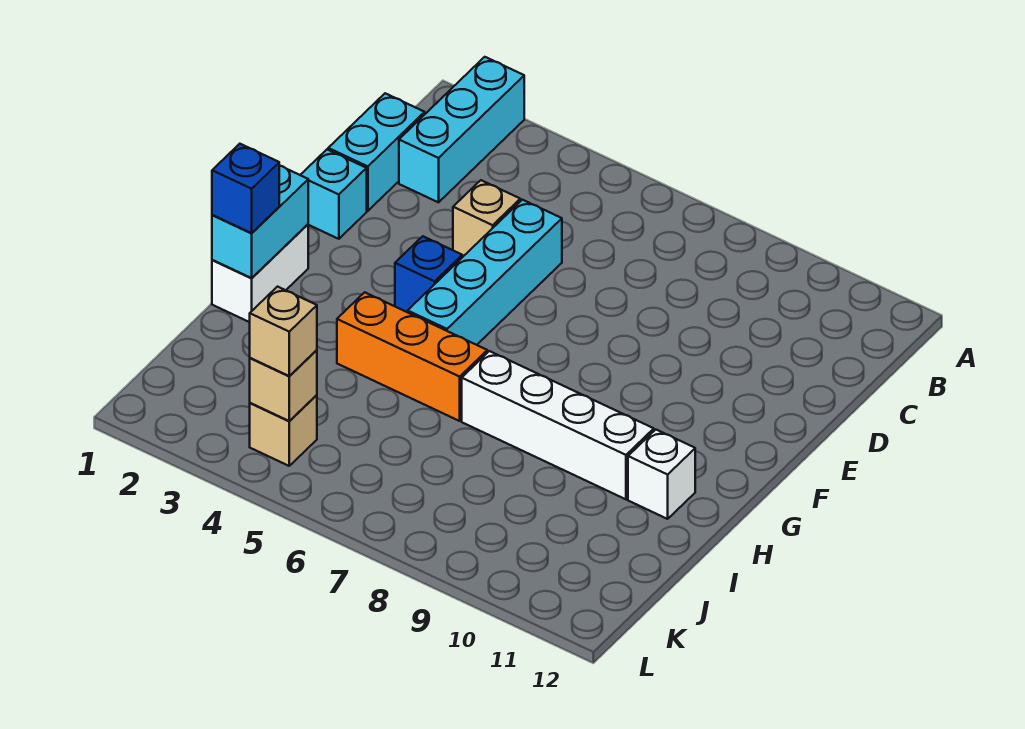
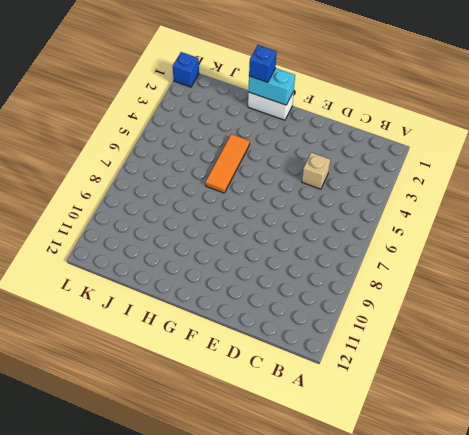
orange 1x3 tile [206,134,250,193] -> orange 1x3 brick [337,292,487,421]
blue 1x1 brick [173,52,199,87] -> blue 1x1 brick moved to [395,236,462,312]
none -> cyan 1x3 brick [399,57,524,202]
none -> cyan 1x2 brick [328,93,425,211]
none -> cyan 1x4 brick [408,200,562,345]

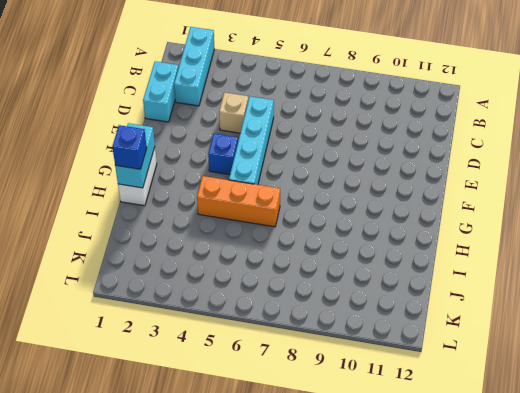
none -> cyan 1x1 brick [301,150,367,239]
none -> white 1x4 brick [462,351,654,499]
none -> white 1x1 brick [628,430,695,519]

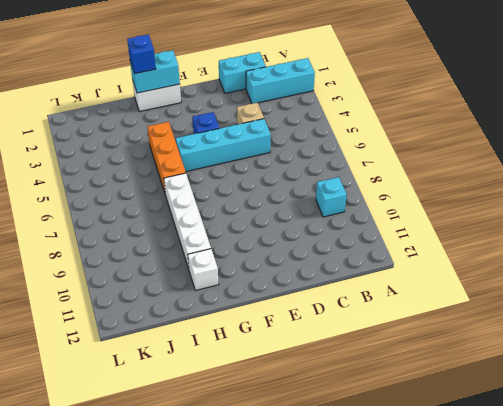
cyan 1x1 brick [316,177,347,217] -> cyan 1x1 brick moved to [301,150,367,239]
none -> tan 1x1 brick [250,395,317,466]
none -> tan 1x1 brick [250,350,317,421]
none -> tan 1x1 brick [250,287,317,376]

